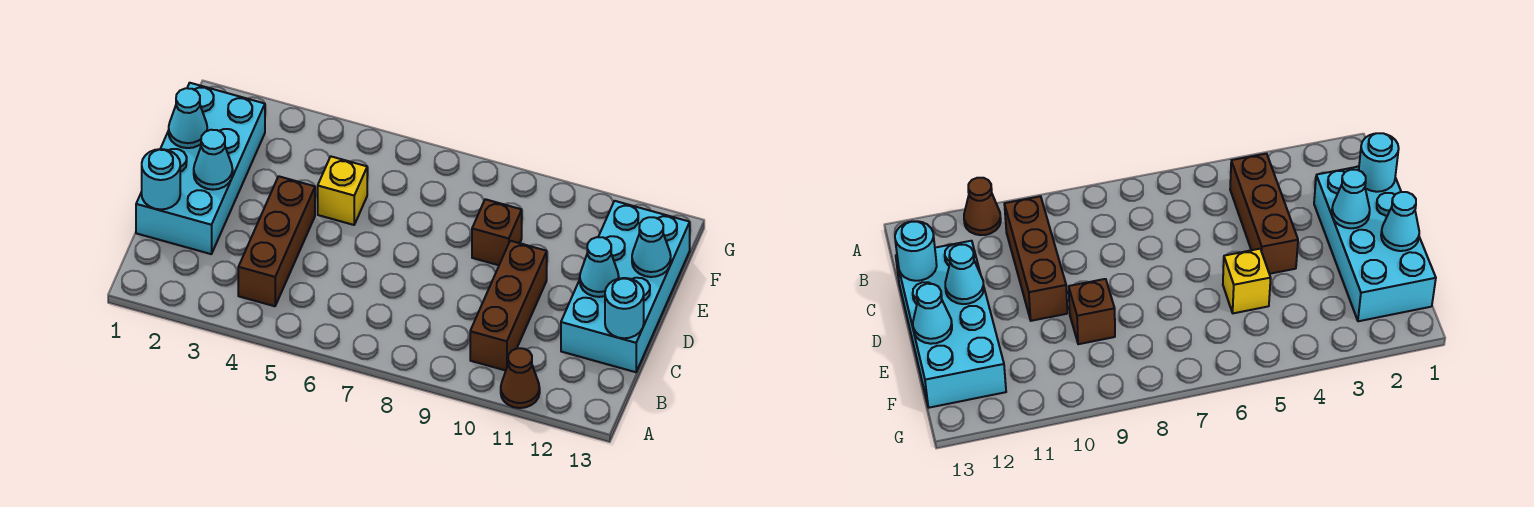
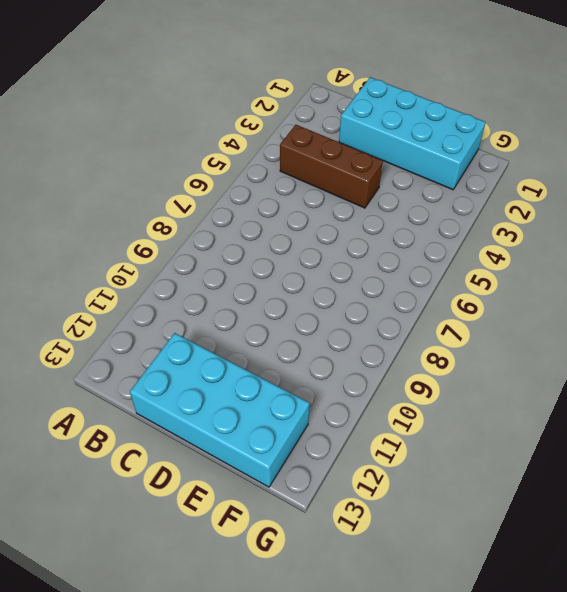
none -> brown 1x1 cone [501,348,540,408]
none -> brown 1x3 brick [470,241,547,370]
none -> yellow 1x1 brick [318,157,367,225]

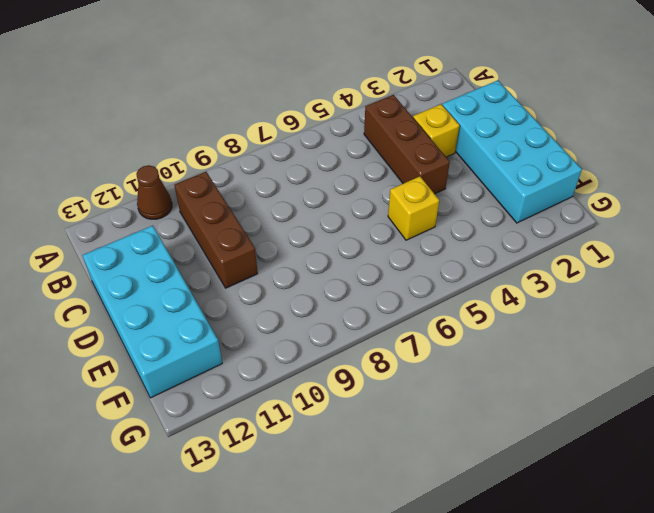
yellow 1x1 brick [413,104,460,157] -> none
none -> brown 1x1 brick [472,199,522,265]
none -> cyan 1x1 round brick [142,149,180,210]
none -> cyan 1x1 round brick [605,278,644,338]

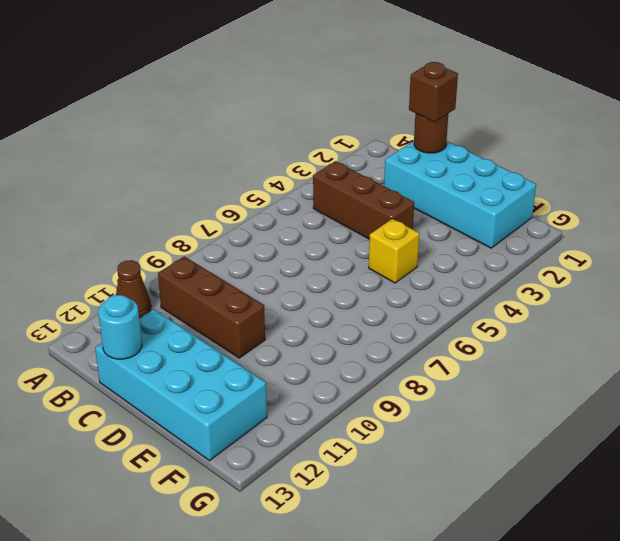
brown 1x1 round brick [414,113,448,153] -> cyan 1x1 round brick [142,149,180,210]
brown 1x1 brick [409,62,458,122] -> brown 1x1 brick moved to [472,199,522,265]
none -> cyan 1x1 cone [194,130,233,190]
none -> cyan 1x1 cone [580,237,619,297]
none -> cyan 1x1 cone [169,88,207,148]

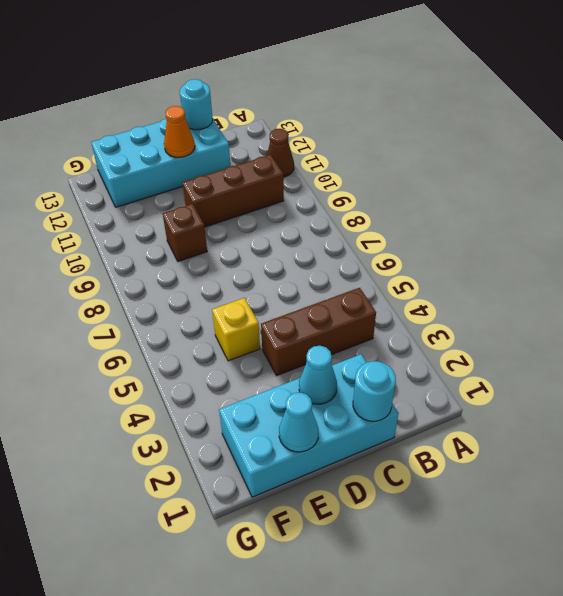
orange 1x1 cone [164,106,195,157] -> cyan 1x1 cone [580,237,619,297]
none -> cyan 1x1 cone [632,217,671,277]

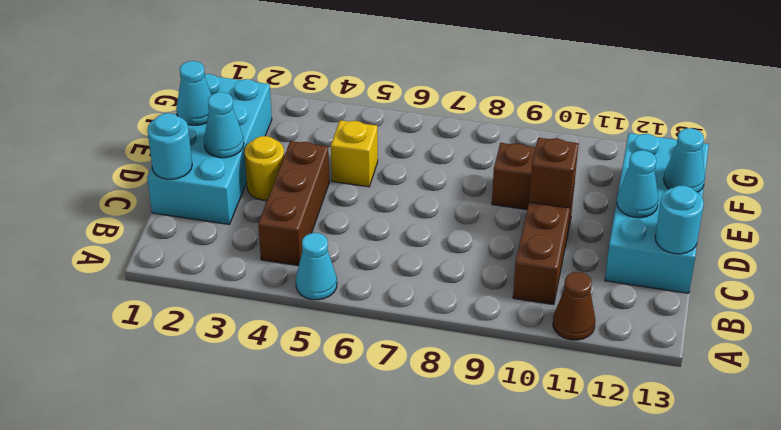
cyan 1x1 cone [296,233,337,300] -> none
yellow 1x1 round brick [244,136,284,200] -> none
brown 1x1 brick [529,138,579,208] -> none

